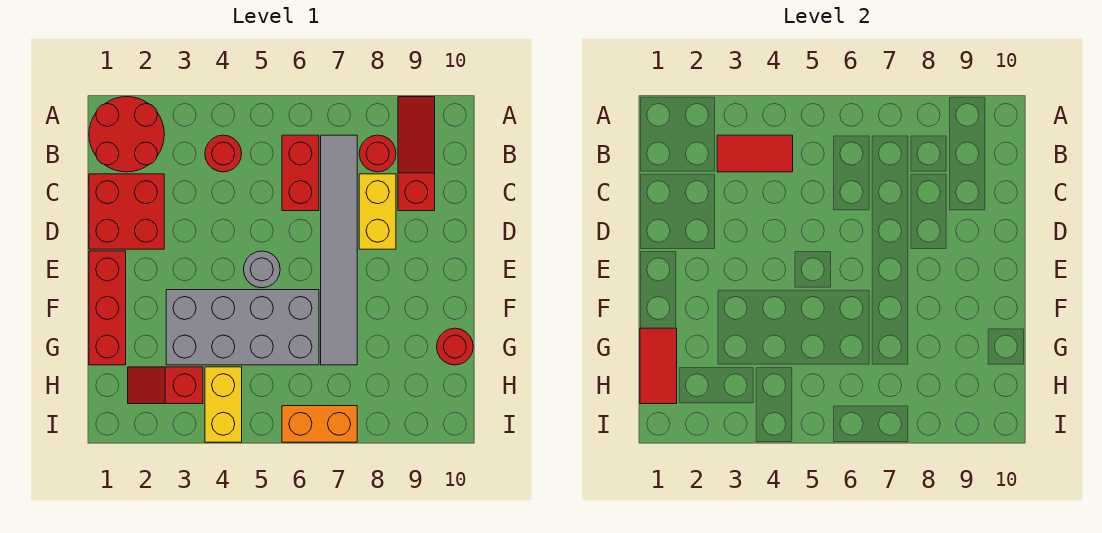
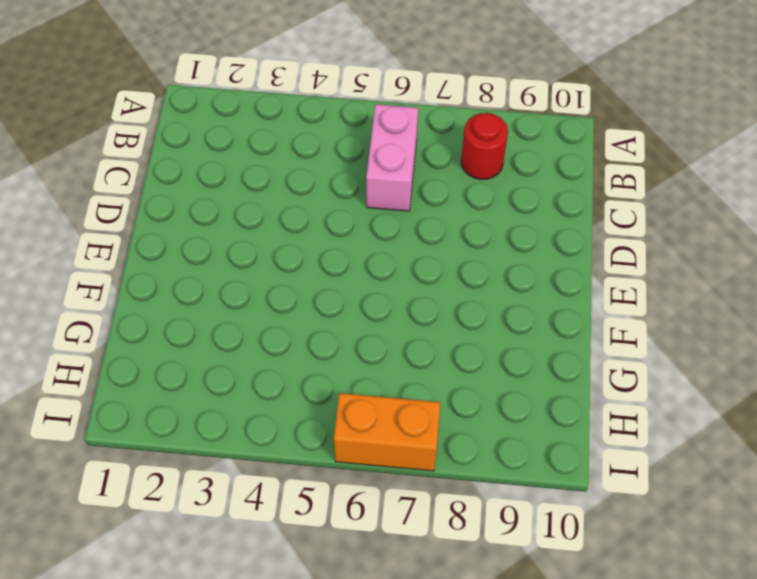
pink 1x2 brick [366,104,418,211] -> red 1x2 brick [282,135,319,211]
none -> red 2x2 round brick [89,97,164,172]
none -> red 1x3 slope [398,97,435,211]
none -> red 1x1 round brick [205,135,242,172]

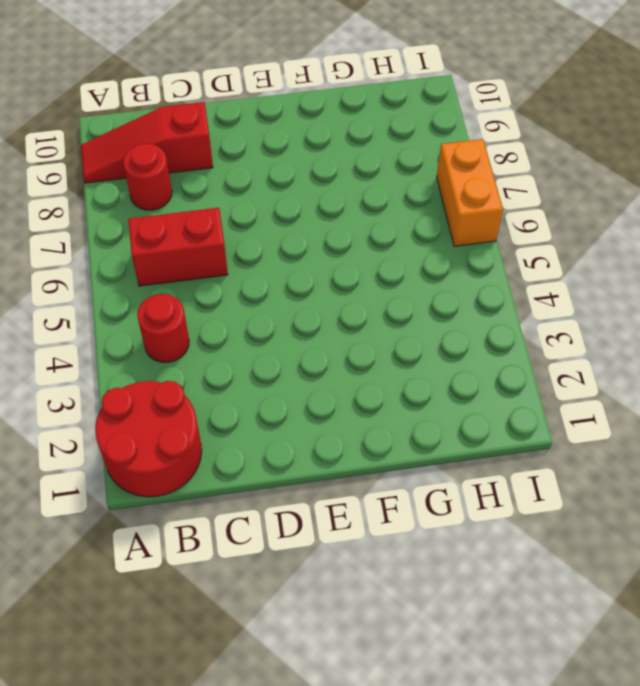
none -> grey 1x6 tile [321,135,357,365]
none -> red 2x2 brick [89,174,164,249]
none -> yellow 1x2 brick [359,174,396,249]

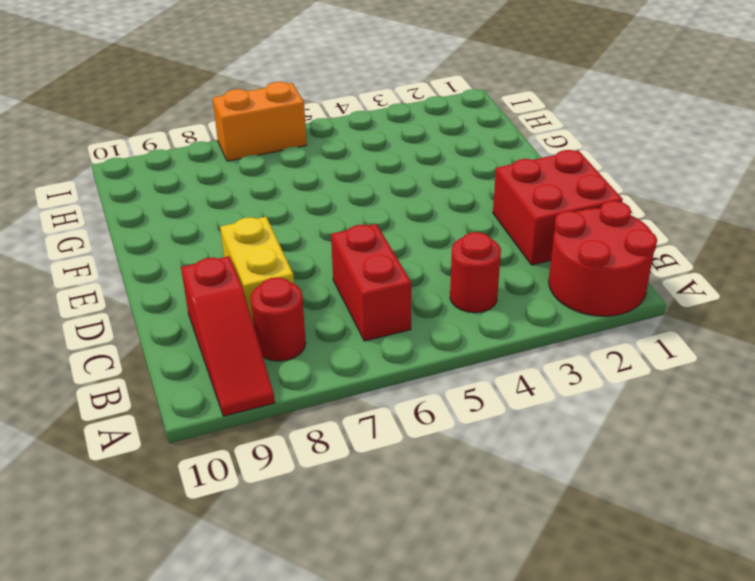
none -> grey 1x6 tile [321,135,357,365]
none -> red 1x3 brick [89,251,126,365]
none -> grey 1x1 round brick [244,251,280,288]

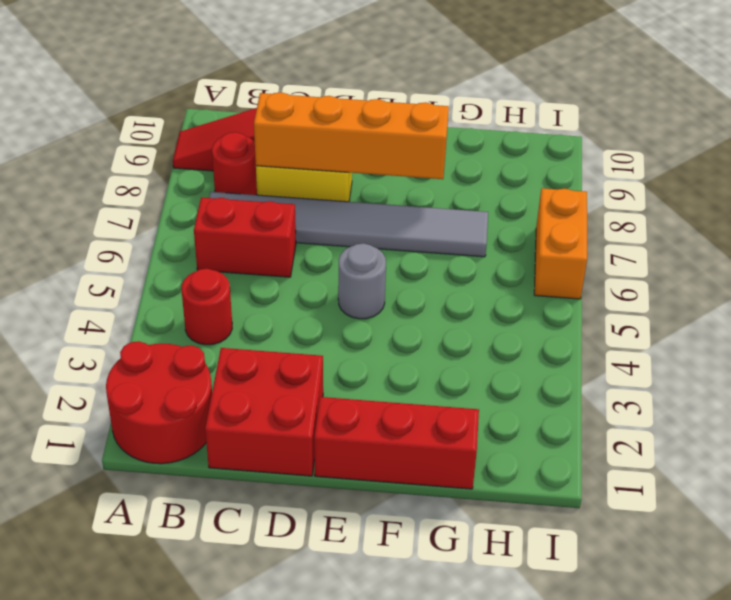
orange 1x4 brick [254,92,449,179] -> none
none -> grey 2x4 brick [166,290,319,365]
none -> red 1x1 round brick [437,328,473,365]
none -> red 1x2 slope [128,367,203,404]

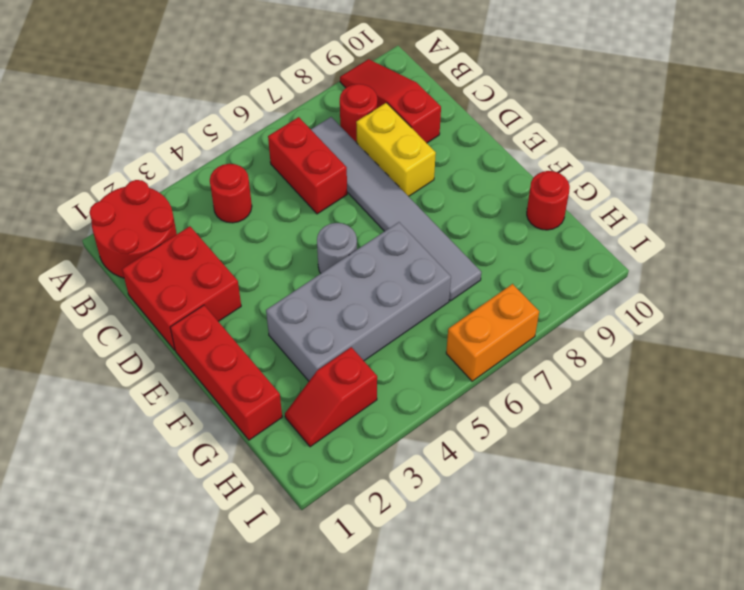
none -> yellow 1x2 brick [205,367,242,442]
none -> red 1x2 tile [717,135,793,172]
none -> red 1x2 tile [640,328,677,404]

